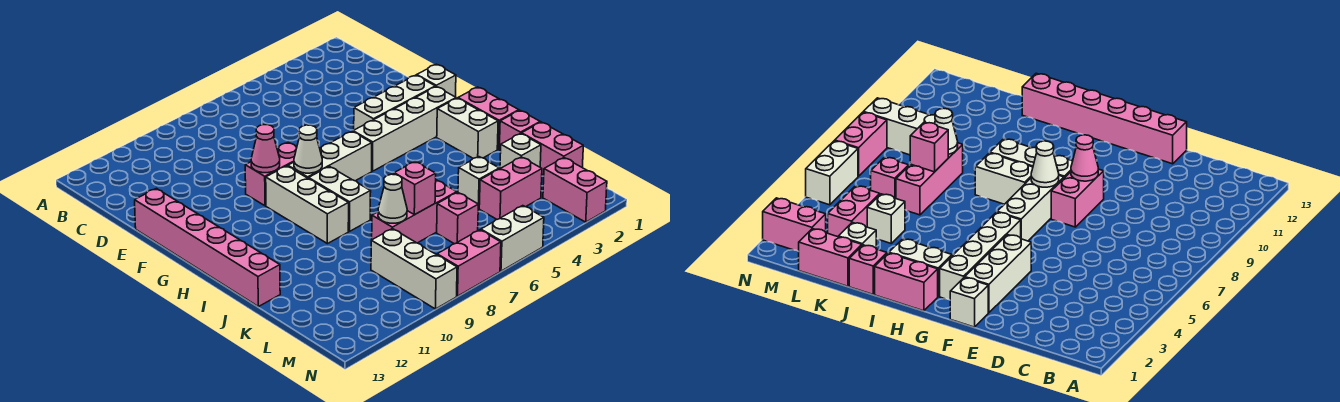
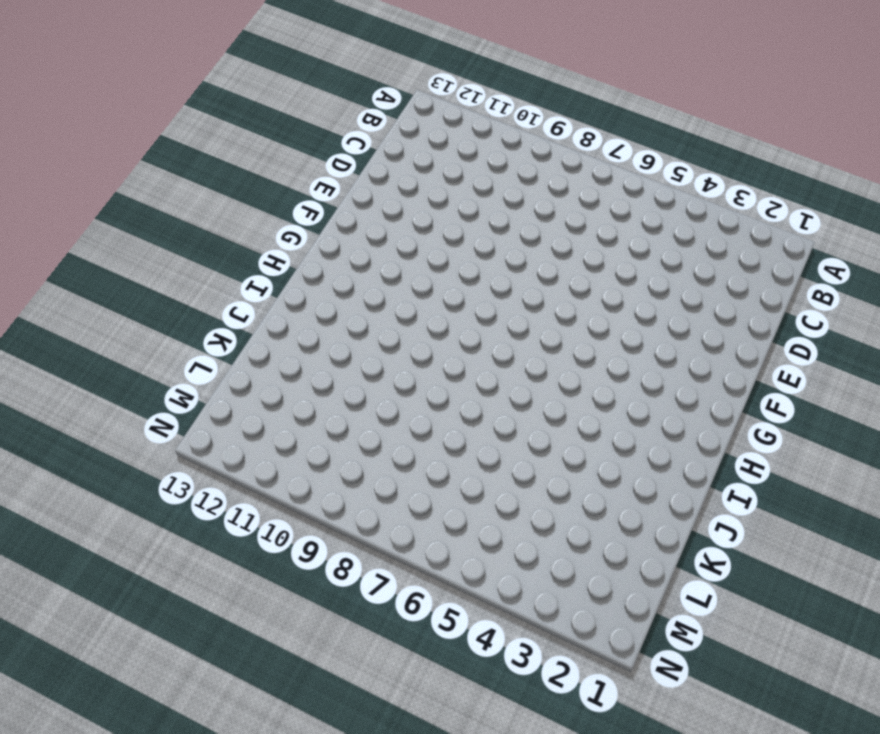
none -> pink 1x6 brick [135,188,280,307]
none -> white 1x1 brick [417,64,456,97]
none -> white 1x3 brick [354,75,435,130]

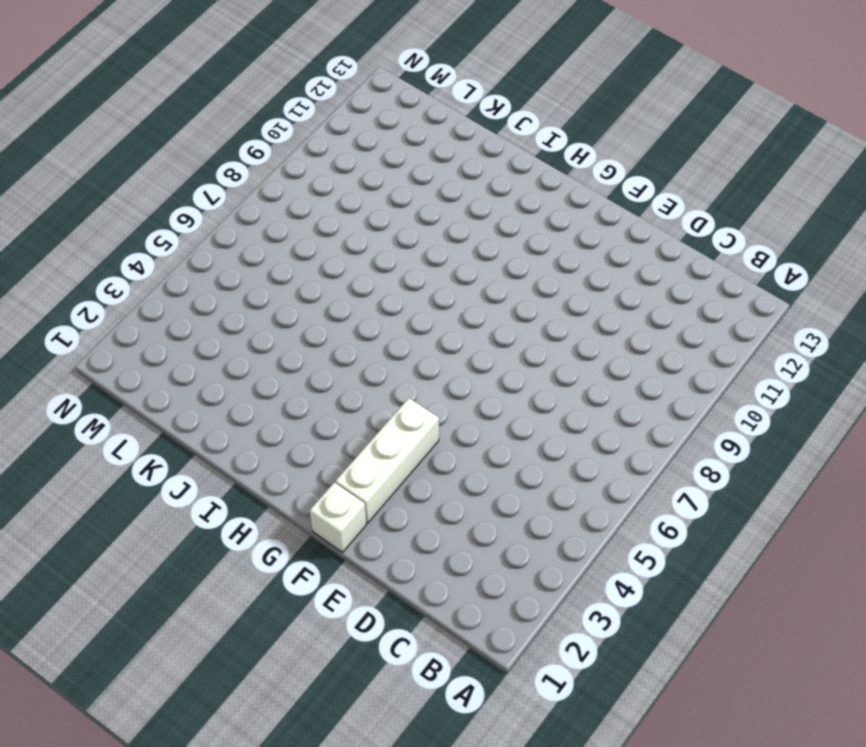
none -> pink 1x6 brick [135,188,280,307]
none -> pink 1x2 brick [245,142,297,206]
none -> white 1x4 brick [353,87,456,171]

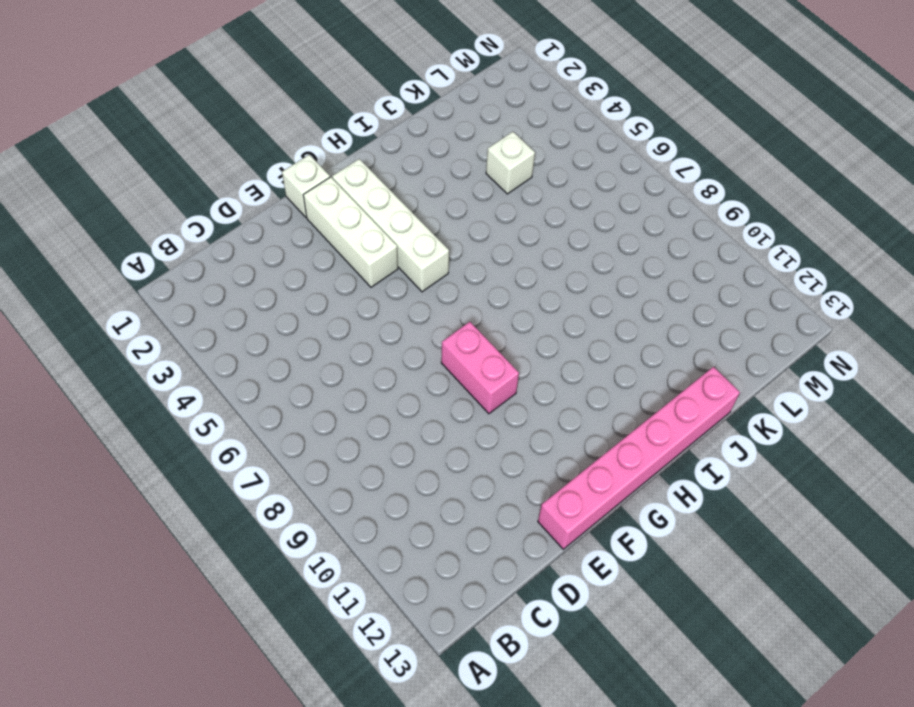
none -> white 1x3 brick [288,131,372,181]
none -> white 1x3 brick [266,166,349,244]
none -> pink 1x2 brick [458,87,519,149]

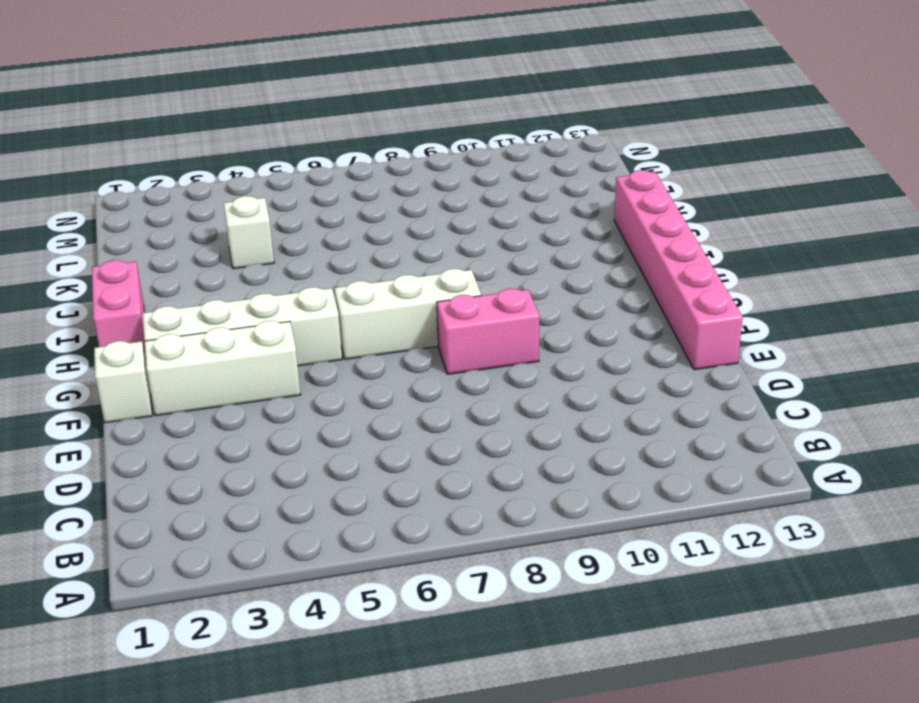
none -> white 1x3 brick [266,166,349,244]
none -> white 1x2 brick [437,98,498,158]
none -> white 1x2 brick [309,167,371,231]

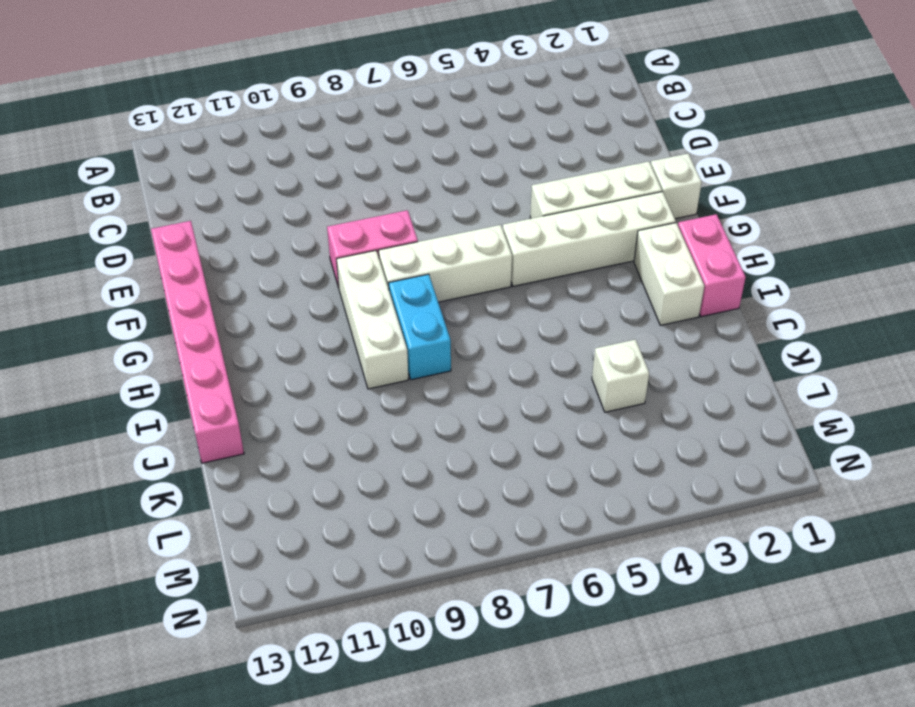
cyan 1x2 brick [389,274,451,380] -> white 1x2 brick [309,167,371,231]
none -> pink 1x1 brick [499,110,540,151]
none -> pink 1x2 brick [522,122,583,175]
none -> white 1x1 brick [500,133,541,168]

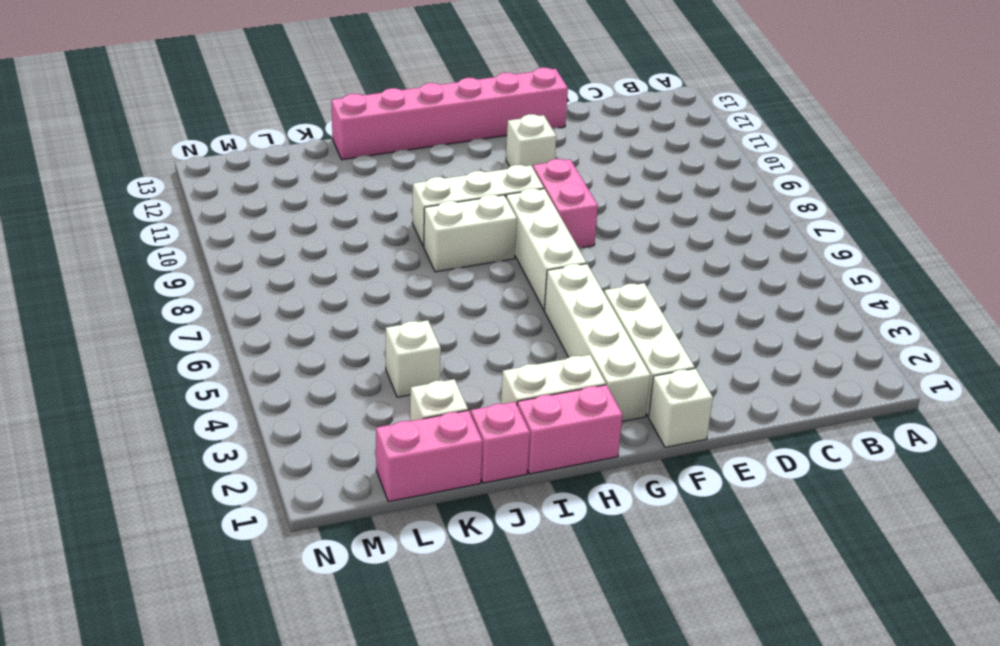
white 1x1 brick [506,114,556,167] -> none
none -> pink 1x3 brick [372,180,457,243]
none -> pink 1x2 brick [479,157,542,219]
none -> pink 1x1 brick [437,192,478,244]

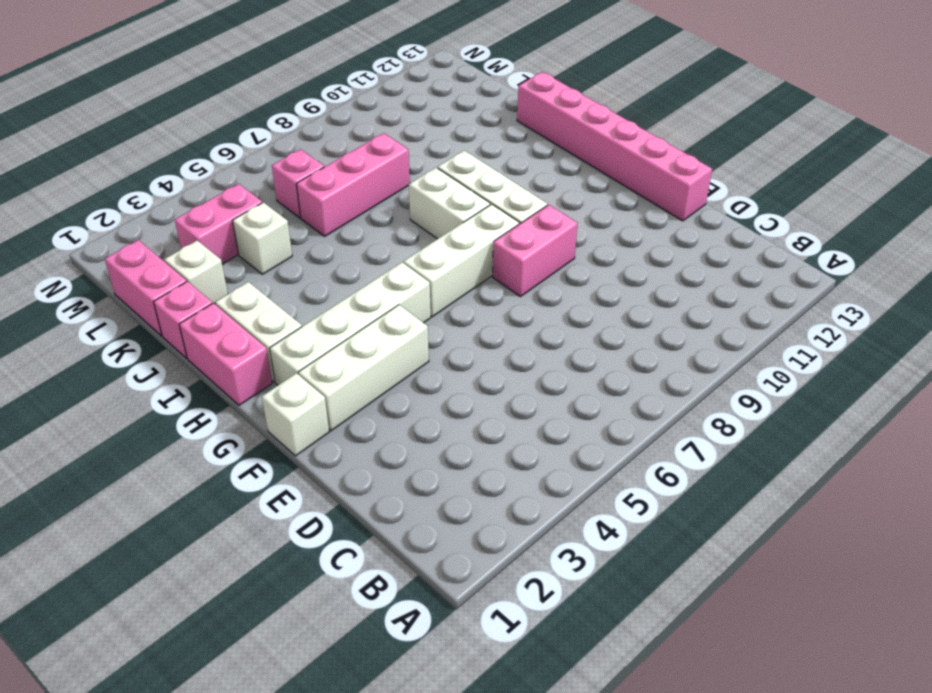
none -> white 1x3 brick [371,229,457,309]
none -> pink 1x2 brick [543,158,607,222]
none -> white 1x2 brick [481,206,544,271]

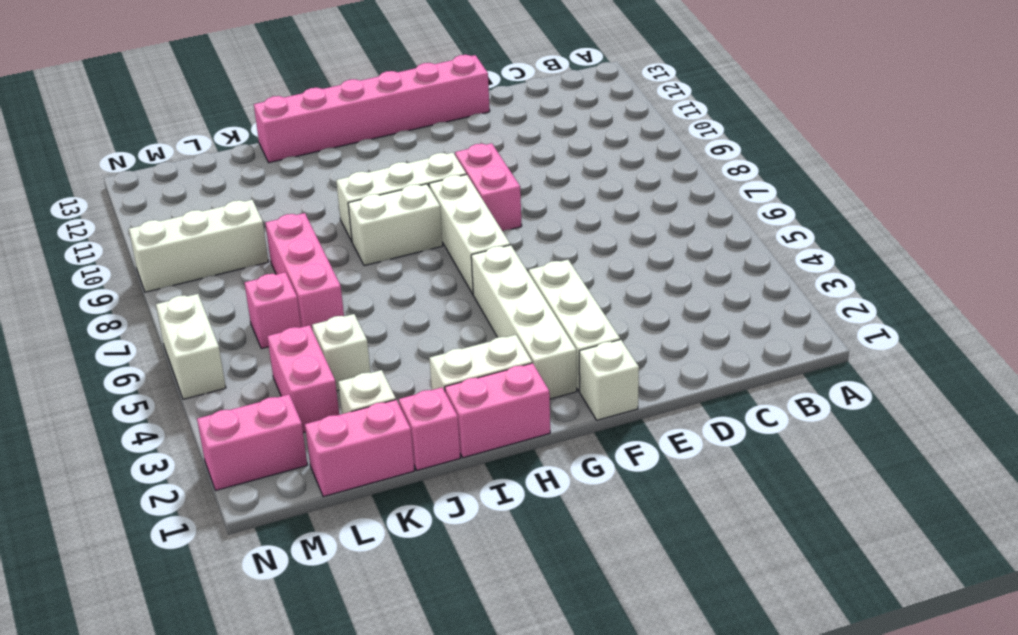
none -> pink 1x2 brick [437,230,501,296]
none -> pink 1x1 cone [251,125,280,173]
none -> white 1x1 cone [294,125,322,173]

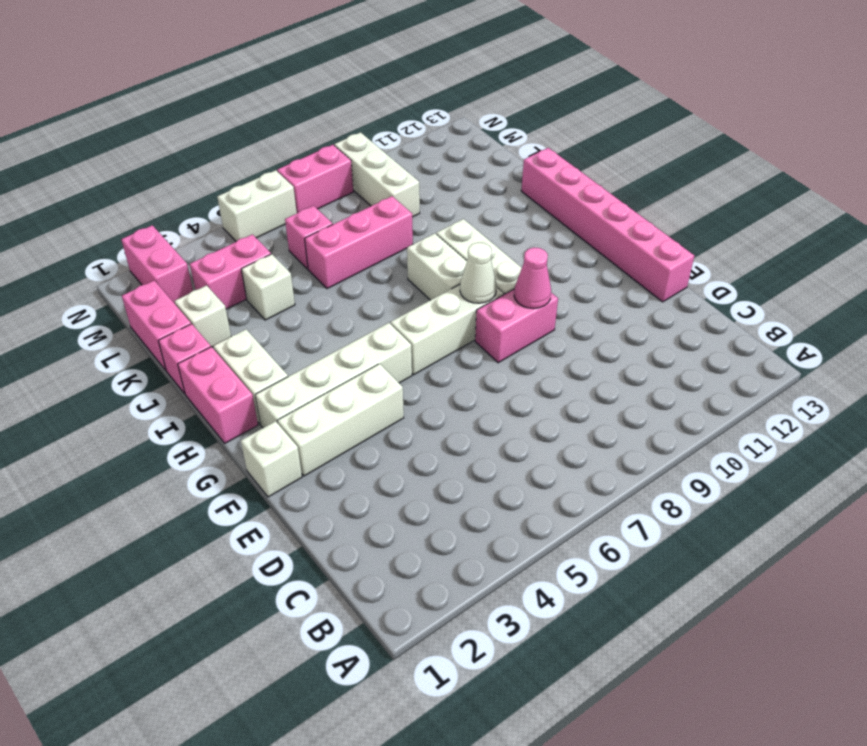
none -> pink 1x1 brick [394,162,436,215]
none -> white 1x1 cone [378,174,407,223]

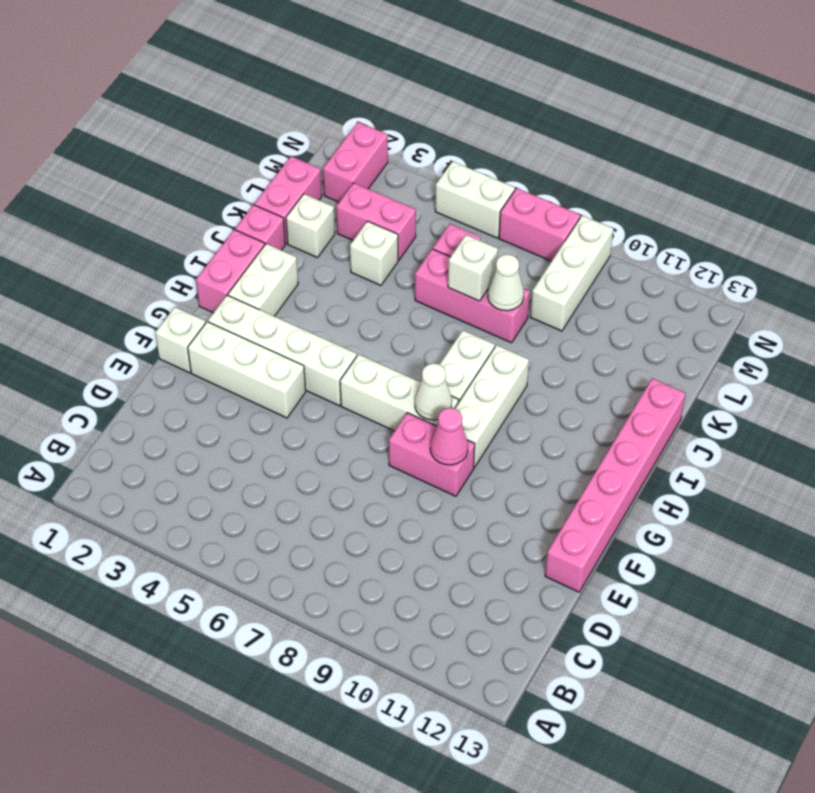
white 1x1 brick [448,235,498,301] -> pink 1x1 brick [394,162,436,215]

